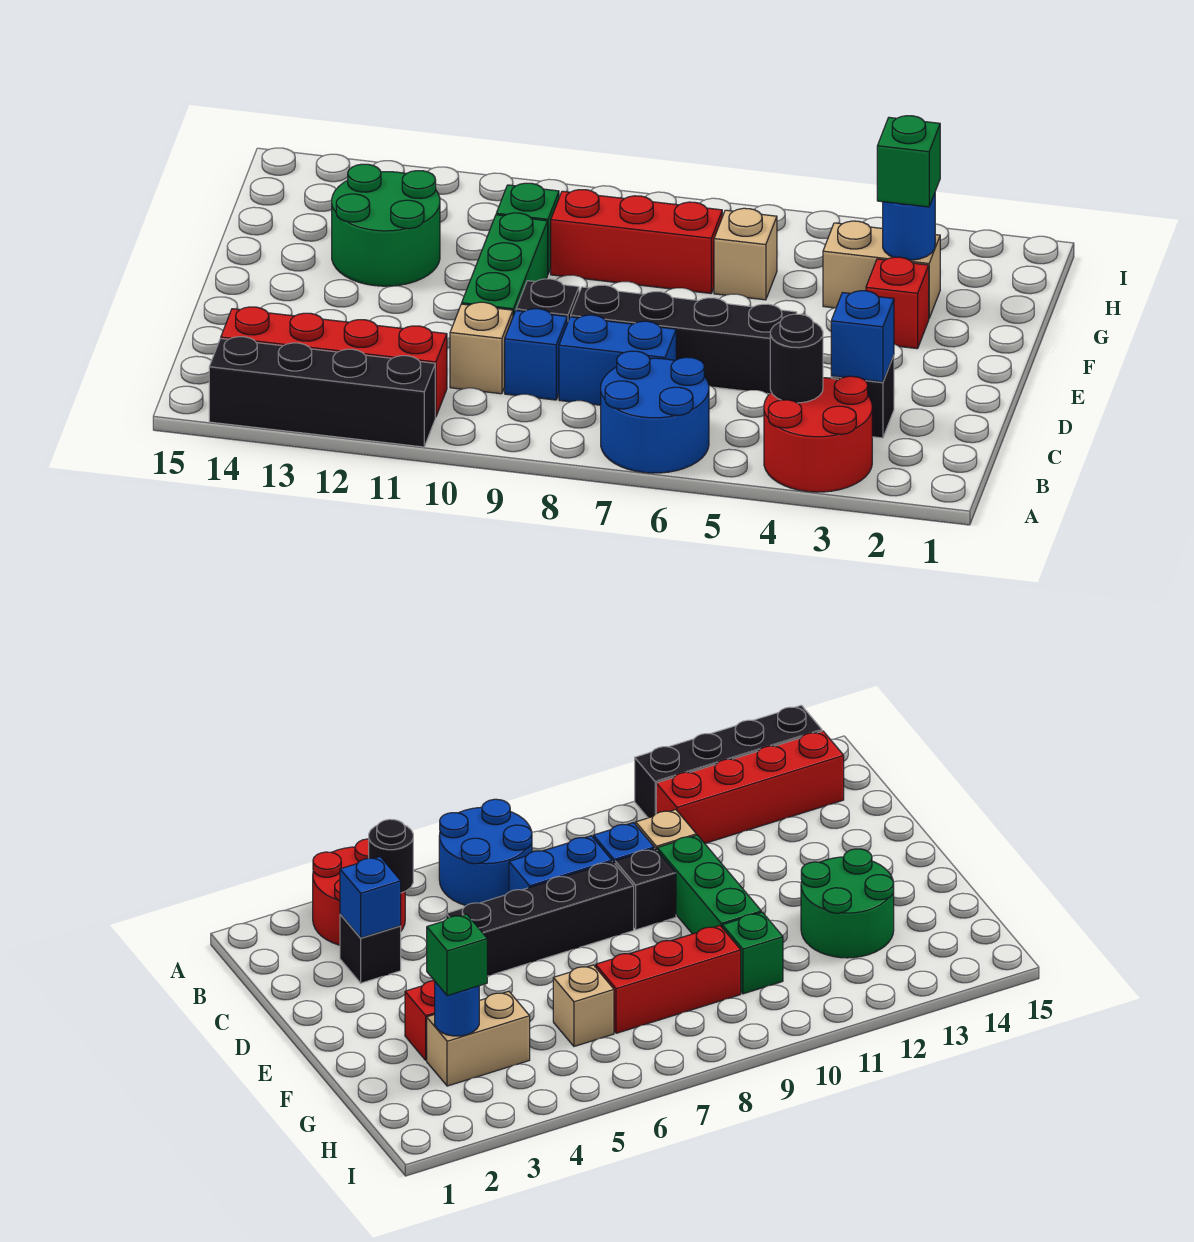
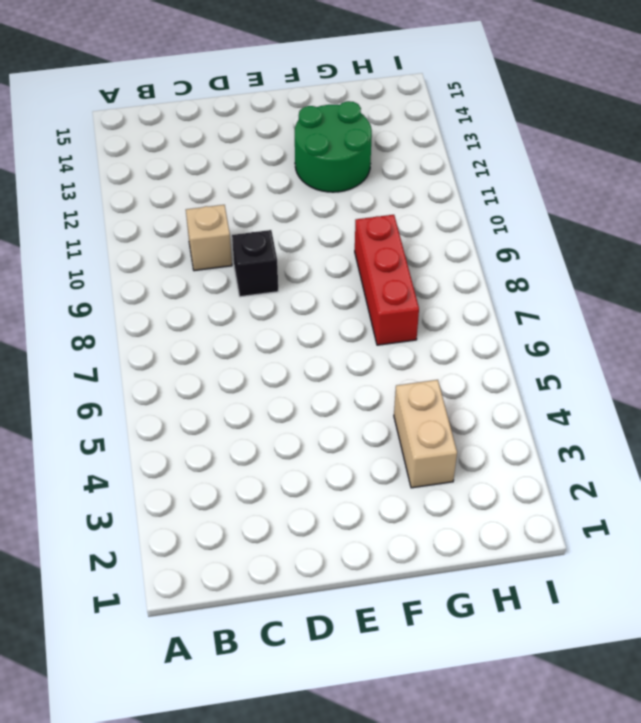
none -> red 2x2 round brick [764,376,872,492]
none -> blue 2x2 round brick [601,351,709,473]
none -> black 1x4 brick [209,337,435,447]

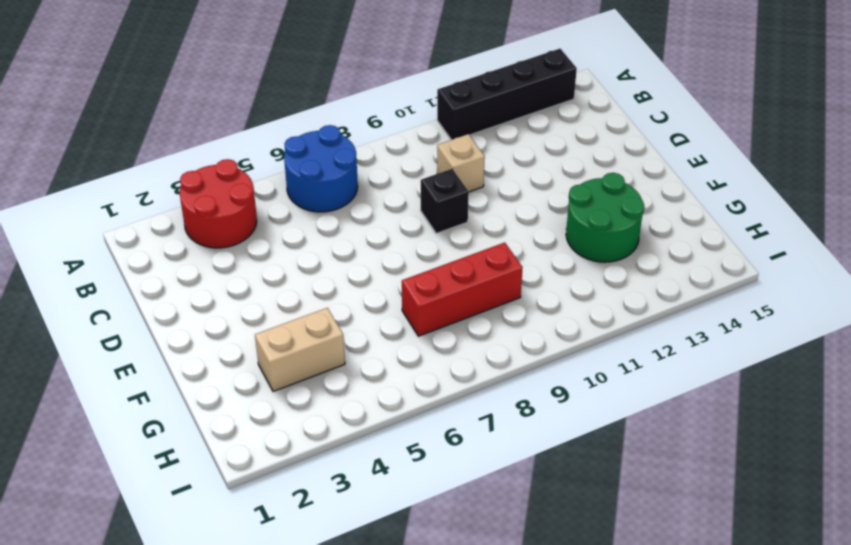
none -> red 1x4 brick [221,307,447,417]
none -> black 1x1 brick [831,356,894,438]
none -> blue 1x2 brick [559,315,676,405]

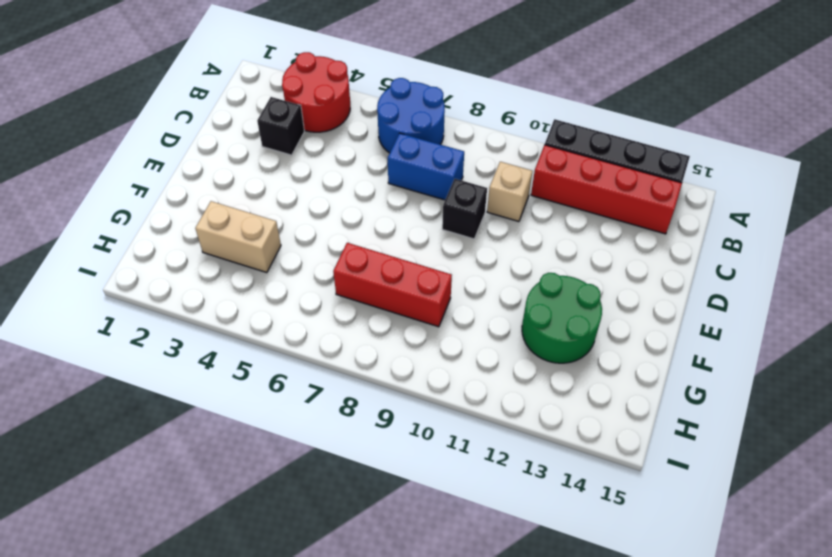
none -> blue 1x1 brick [505,309,567,400]
none -> black 1x4 brick [571,285,797,394]
none -> green 1x3 brick [462,213,548,316]

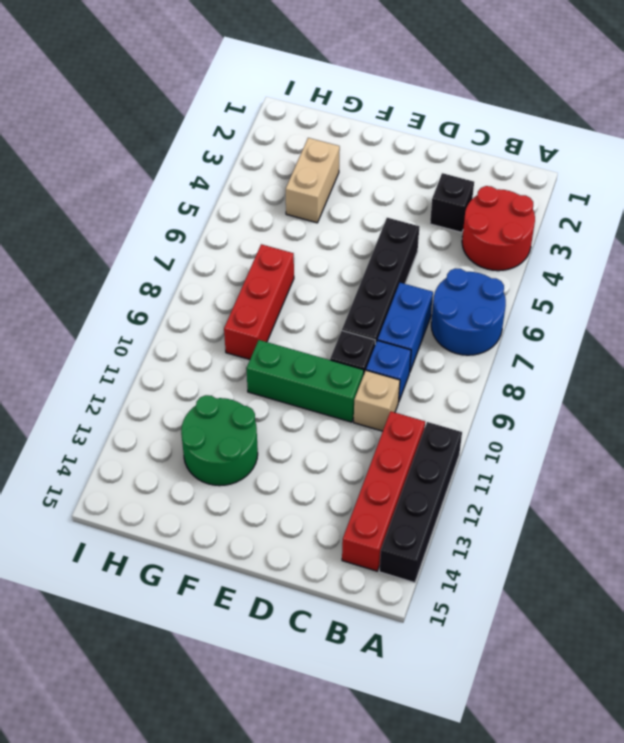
none -> red 1x1 brick [866,257,929,349]
none -> tan 1x1 brick [714,208,777,300]
none -> green 1x1 brick [496,183,559,274]

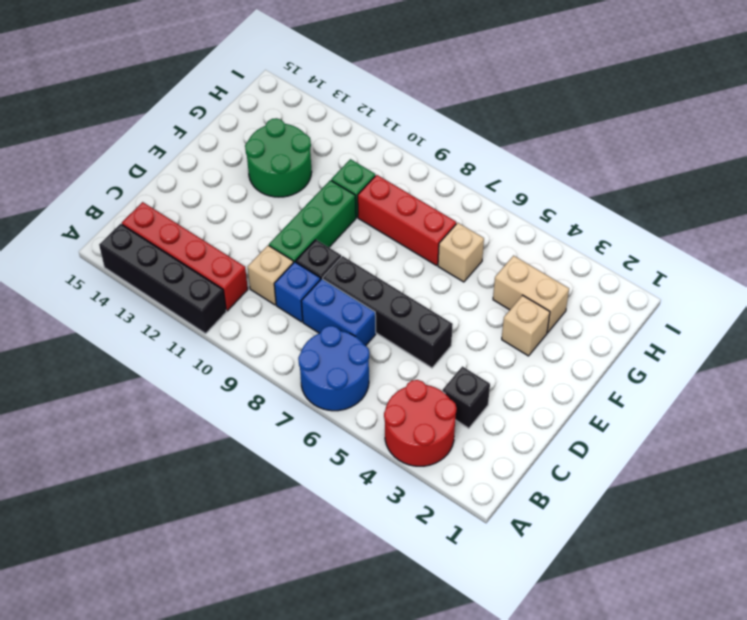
tan 1x1 brick [502,295,550,356] -> red 1x1 brick [866,257,929,349]
none -> black 1x1 round brick [770,314,823,403]
none -> blue 1x1 brick [831,291,894,382]
none -> blue 1x1 round brick [883,194,935,260]

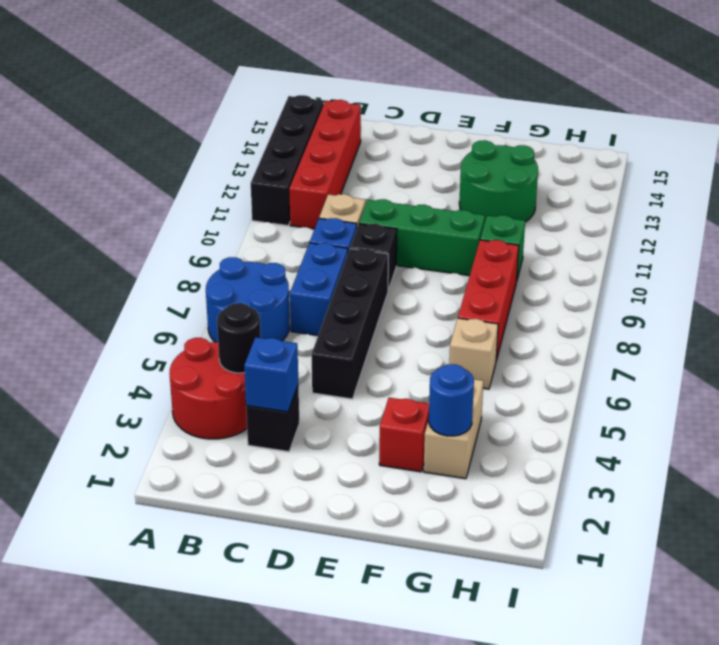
none -> green 1x1 brick [877,116,940,207]

